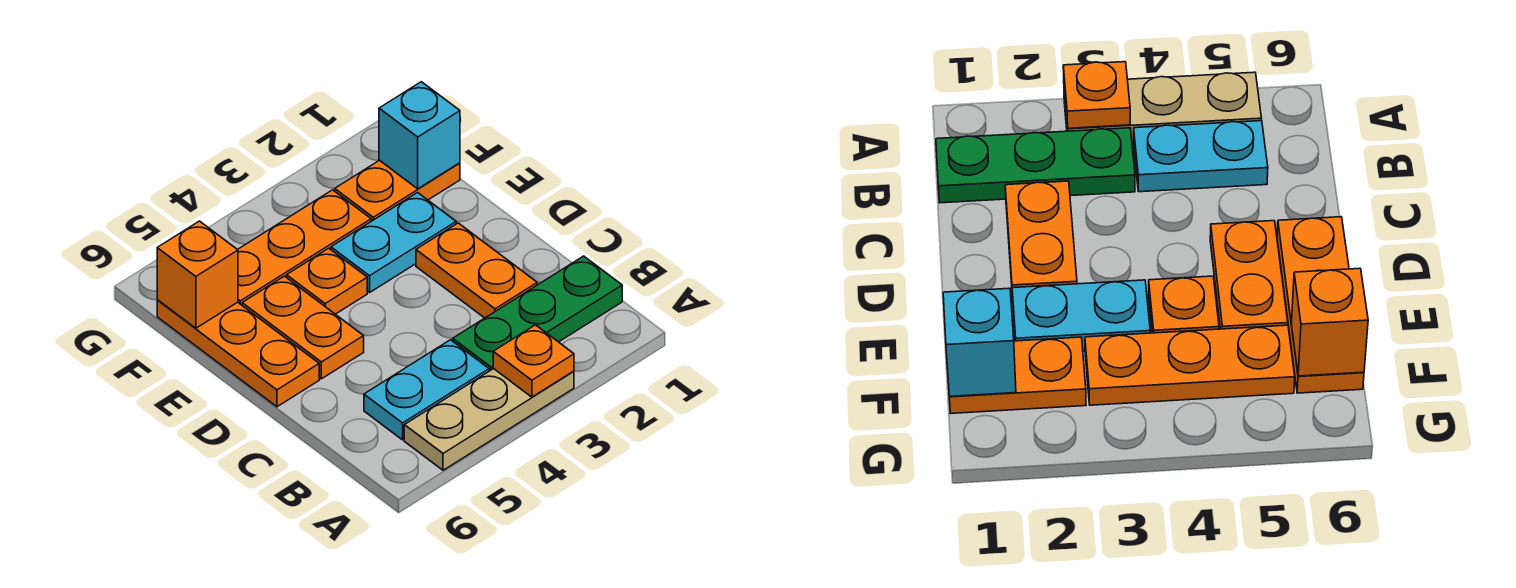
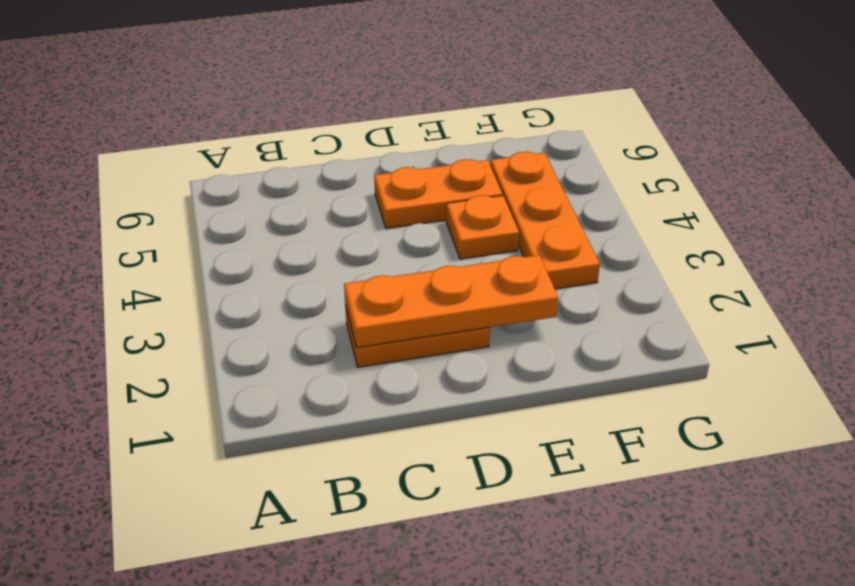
orange 1x3 plate [344,255,558,348] -> orange 1x3 plate moved to [157,300,319,407]
none -> tan 1x3 plate [404,369,574,470]
none -> green 1x3 plate [453,256,622,371]
none -> cyan 1x2 plate [364,340,489,440]

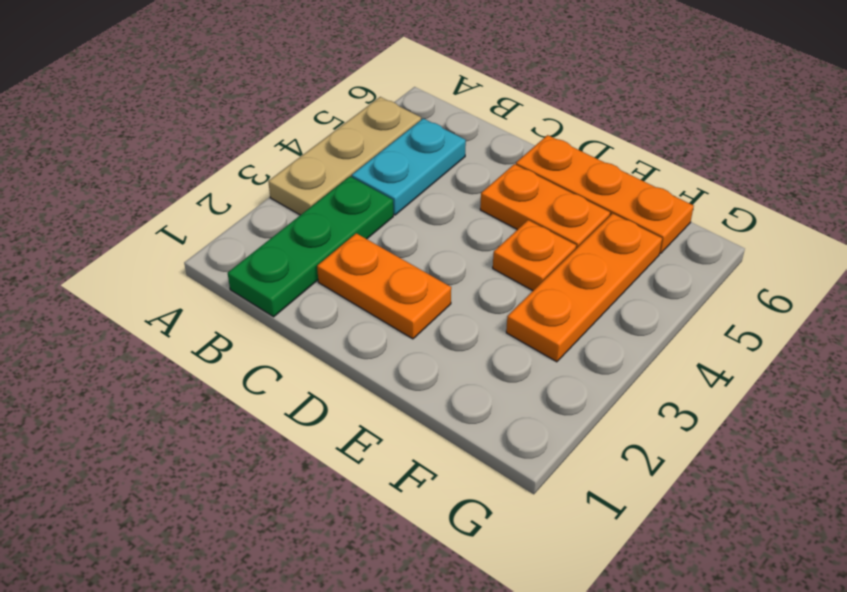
none -> cyan 1x2 plate [331,193,456,292]
none -> orange 1x2 plate [335,160,460,221]
none -> orange 1x1 plate [493,325,574,397]

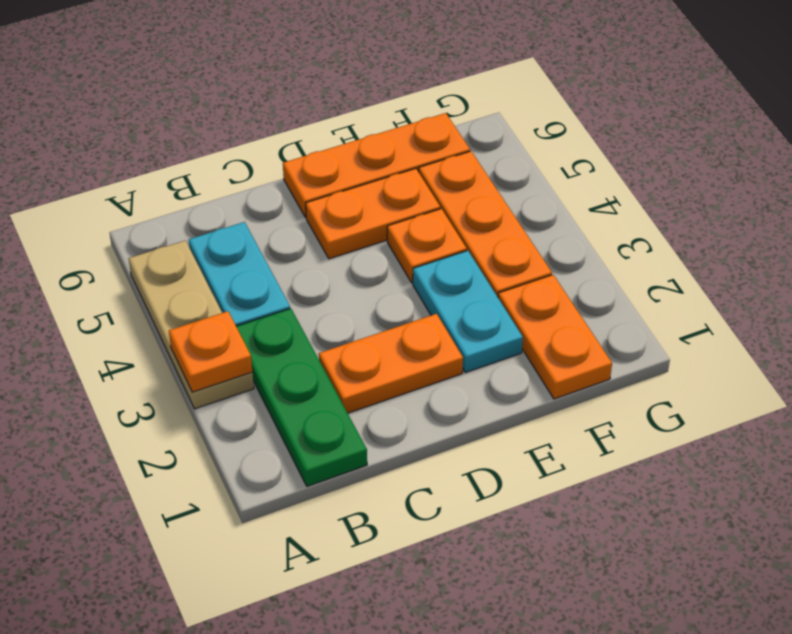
none -> cyan 1x1 brick [379,82,460,189]
none -> orange 1x1 brick [157,221,238,328]

